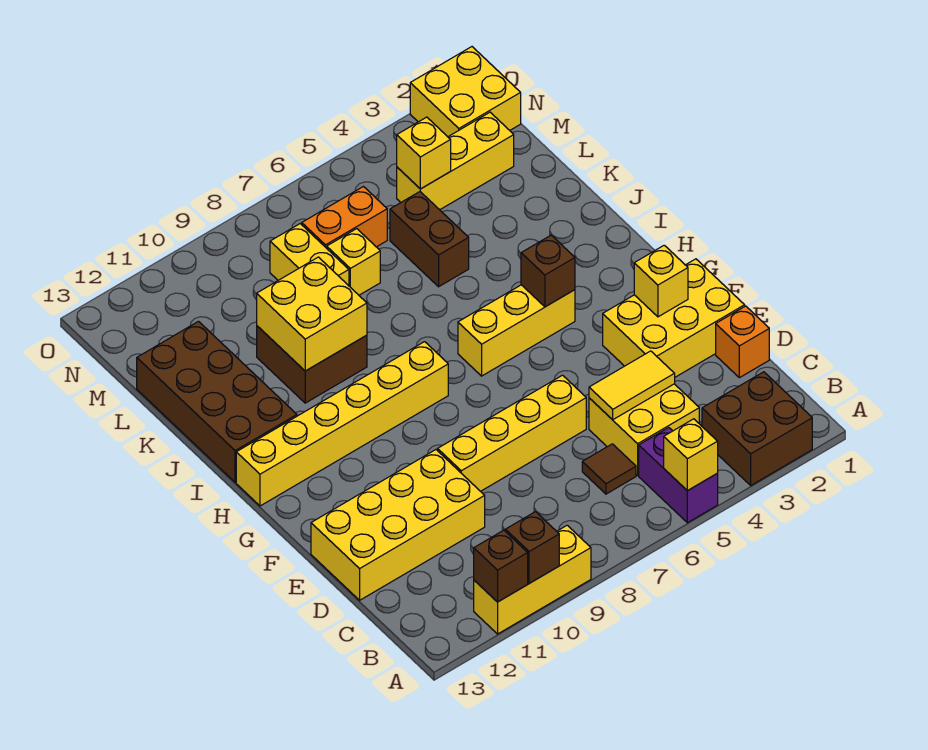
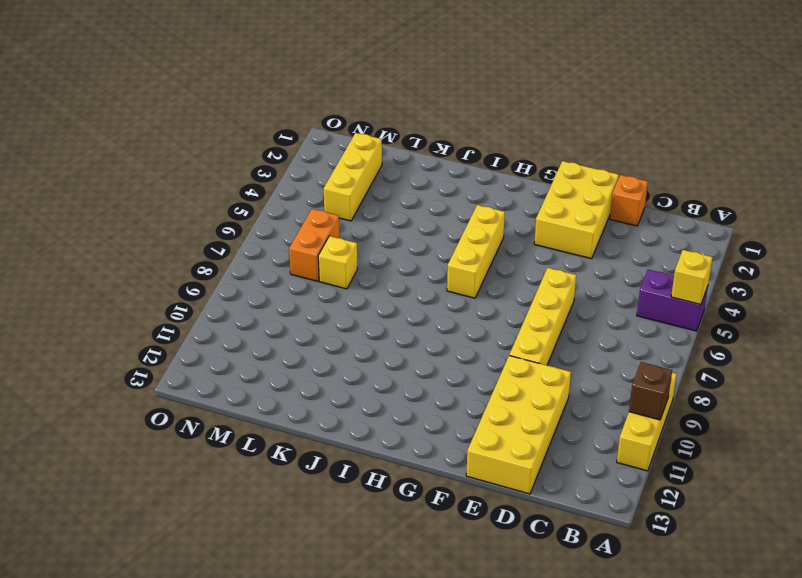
none -> brown 2x2 brick [702,372,812,485]
none -> yellow 2x2 brick [589,384,699,475]
none -> brown 1x1 tile [582,444,636,494]

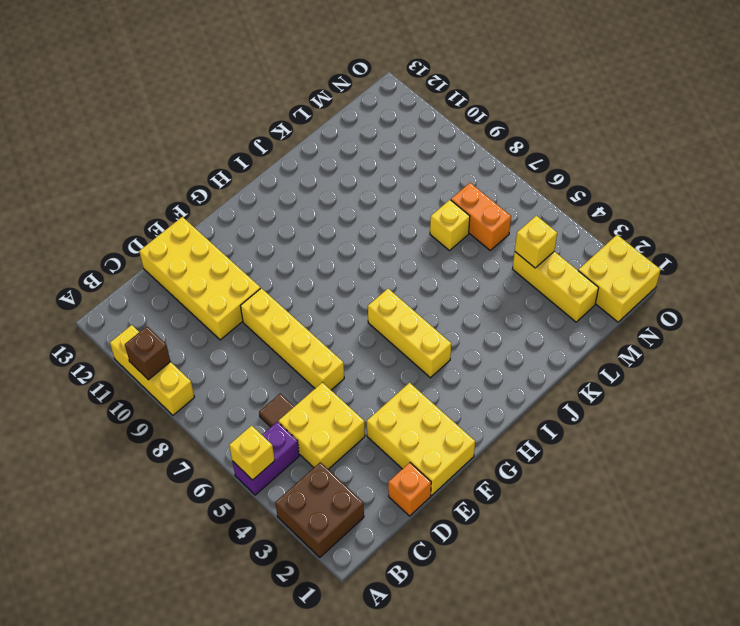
none -> yellow 1x6 brick [236,342,448,506]
none -> brown 2x4 brick [137,321,297,482]
none -> brown 2x2 brick [257,326,367,403]

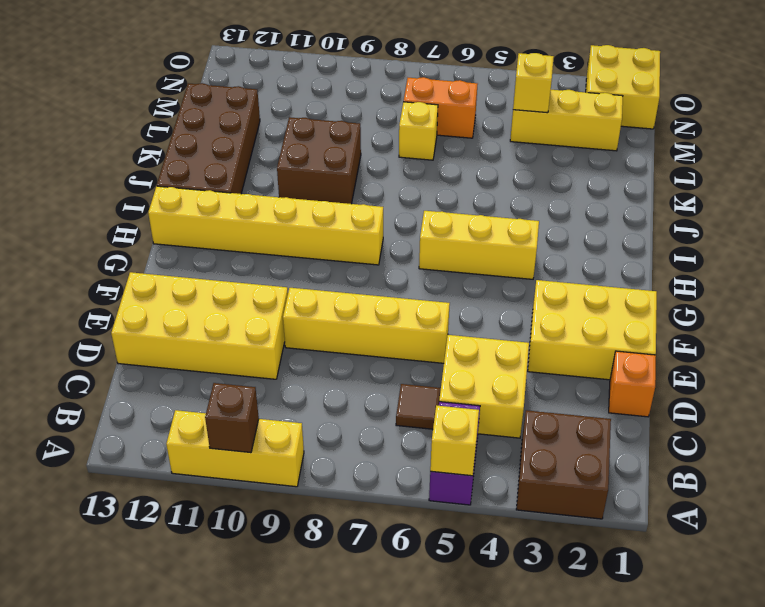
none -> brown 1x2 brick [390,192,469,287]
none -> yellow 1x2 brick [270,224,349,286]
none -> brown 1x1 brick [474,530,528,602]

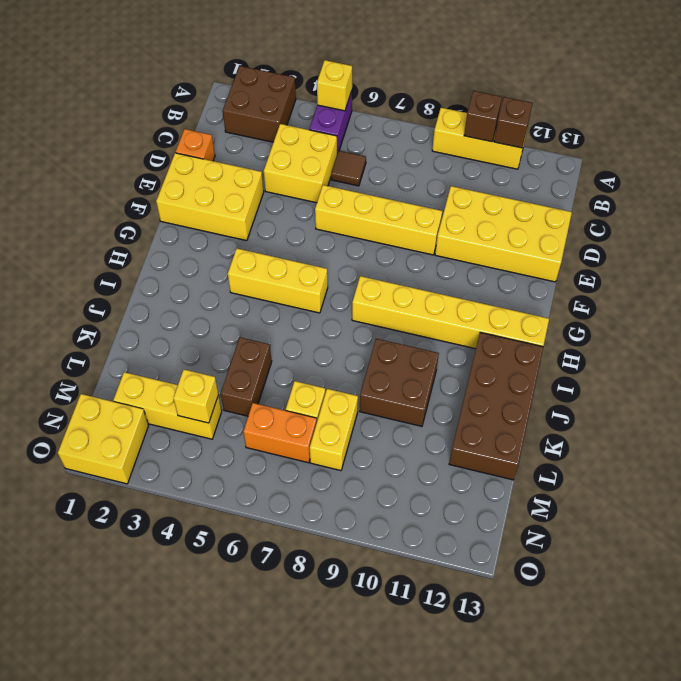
none -> yellow 1x2 tile [589,351,675,420]
none -> yellow 1x1 brick [634,245,688,317]
none -> brown 1x1 brick [521,235,575,307]

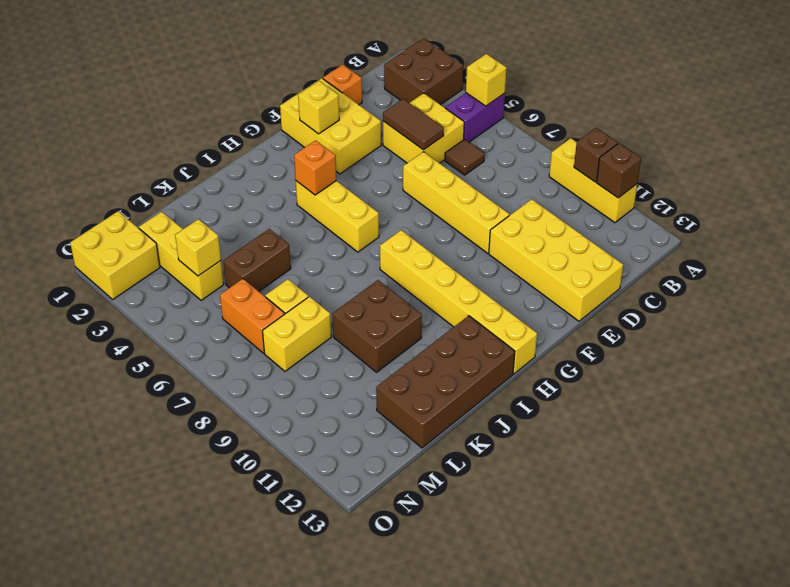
brown 1x2 tile [383,99,444,150] -> yellow 1x2 tile [589,351,675,420]
orange 1x1 brick [294,140,336,195] -> brown 1x1 brick [521,235,575,307]
none -> yellow 2x2 brick [257,257,367,371]

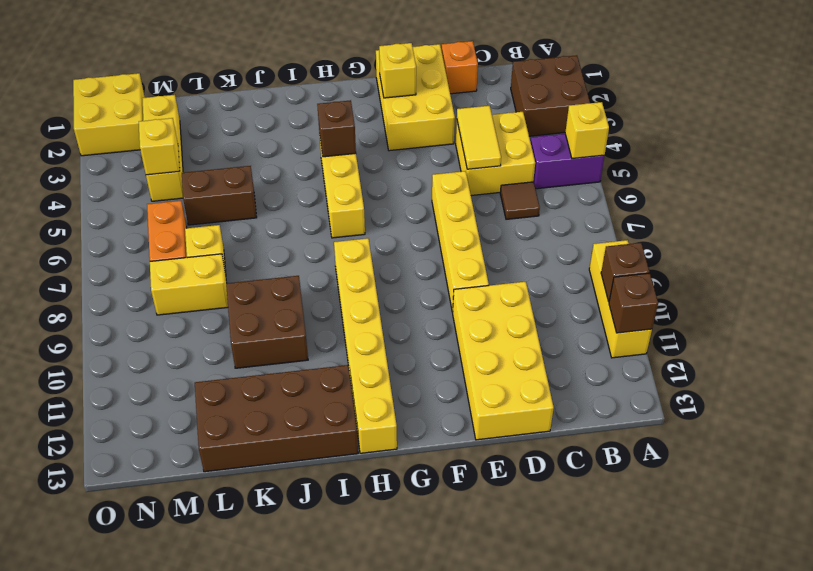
none -> yellow 2x2 brick [257,257,367,371]

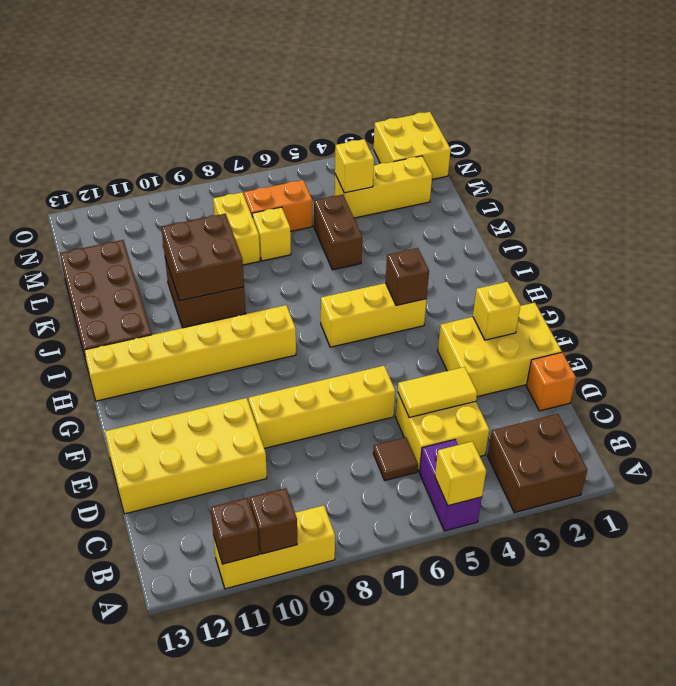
brown 2x2 brick [161,214,244,301] -> yellow 2x2 brick [257,257,367,371]

